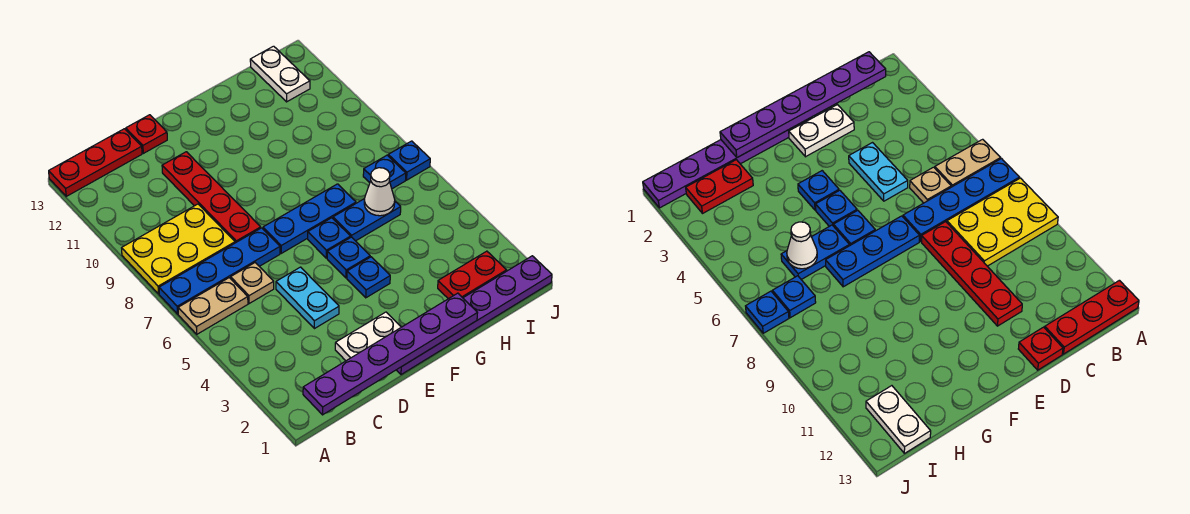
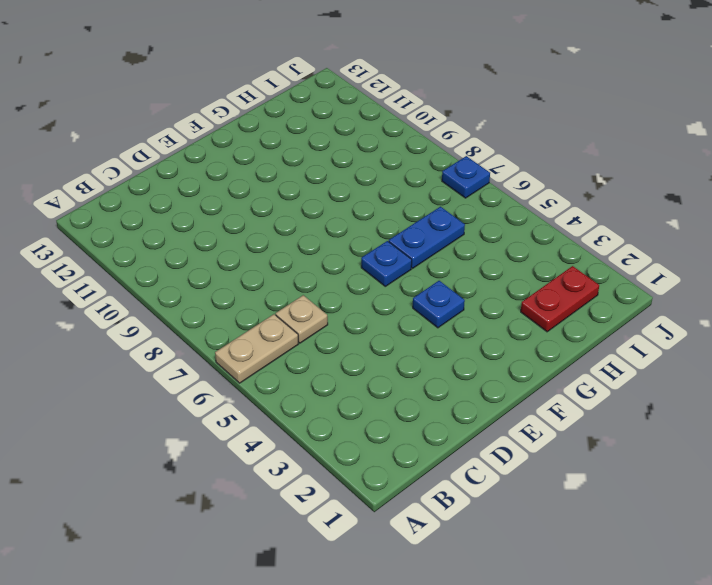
none -> blue 1x4 plate [159,228,280,314]
none -> yellow 2x3 plate [122,204,235,294]
none -> red 1x3 plate [49,129,142,196]

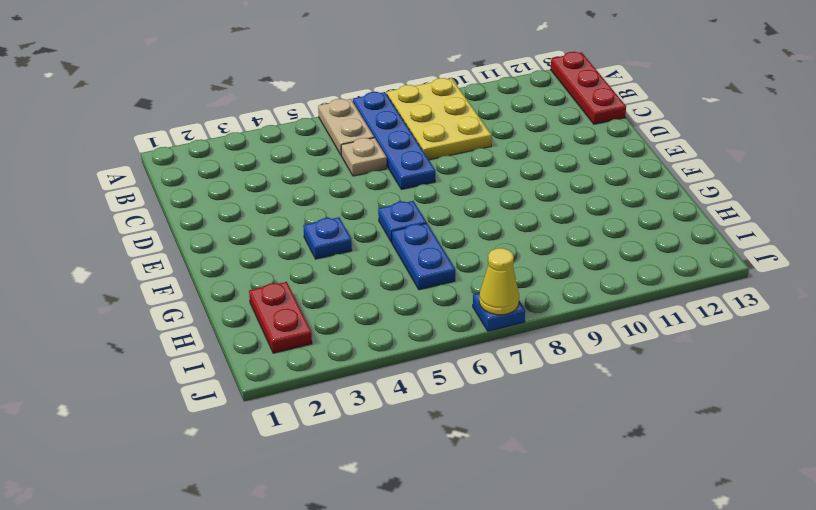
yellow 1x1 cone [479,248,519,315] -> none
none -> white 1x2 plate [335,312,401,361]
none -> cyan 1x2 plate [276,267,339,329]
none -> red 1x4 plate [162,152,261,243]

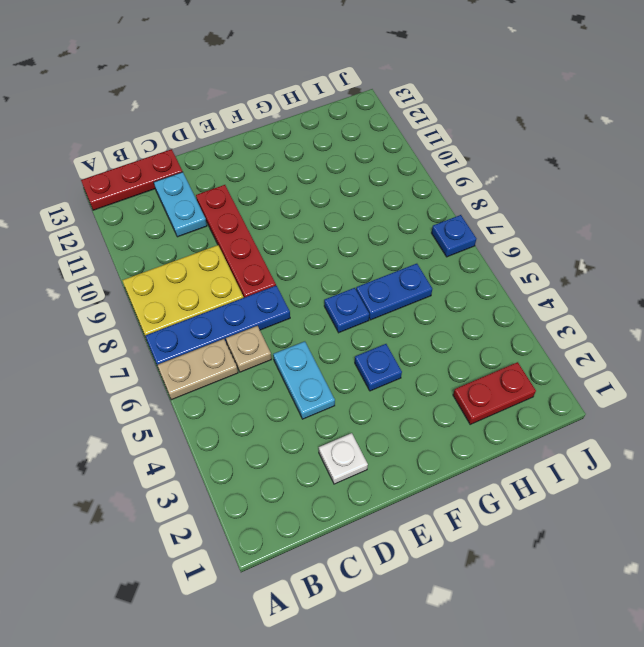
cyan 1x2 plate [154,172,207,237] -> none
white 1x1 plate [319,433,368,484] -> white 1x2 plate [335,312,401,361]
none -> red 1x1 plate [126,115,167,153]
none -> purple 1x6 plate [397,256,552,375]
none -> blue 1x3 plate [263,184,356,253]

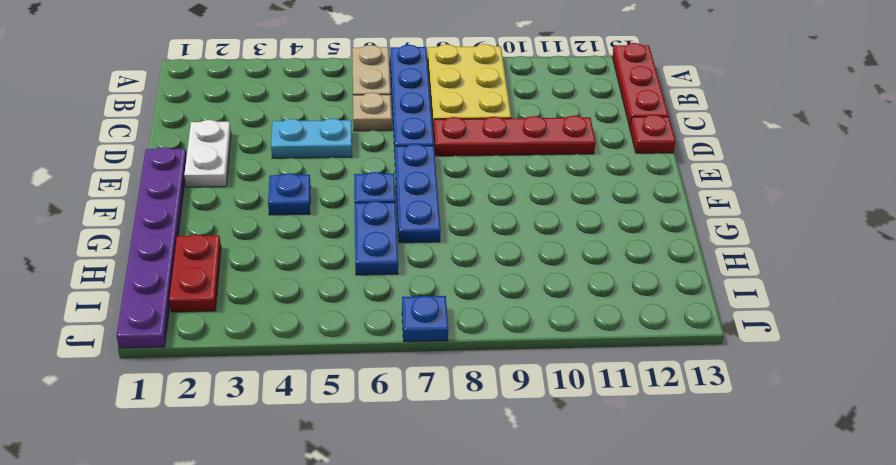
none -> blue 1x1 plate [327,237,370,278]
none -> blue 1x1 plate [363,155,406,189]
none -> white 1x2 plate [250,46,310,102]

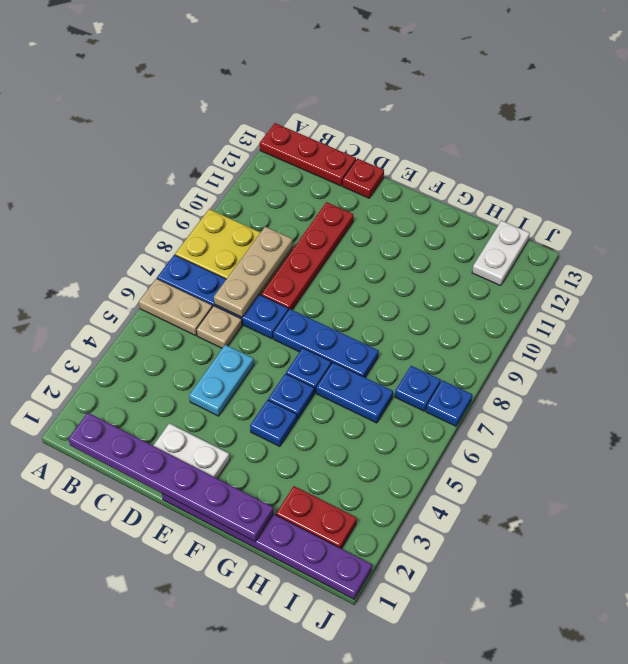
tan 1x3 plate [214,227,293,317] -> none
none -> white 1x1 cone [364,168,395,216]

